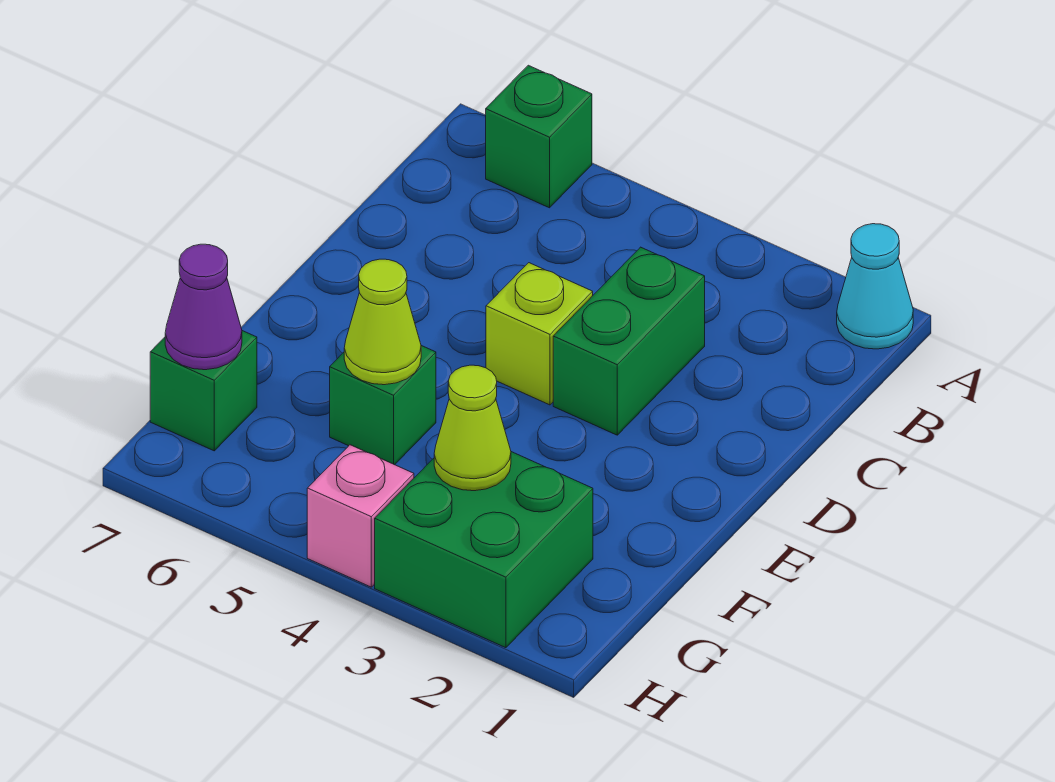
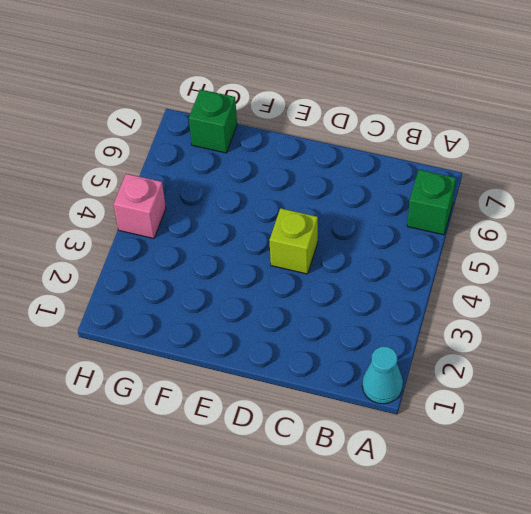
none -> green 1x2 brick [553,247,705,435]
none -> green 1x1 brick [330,346,436,465]

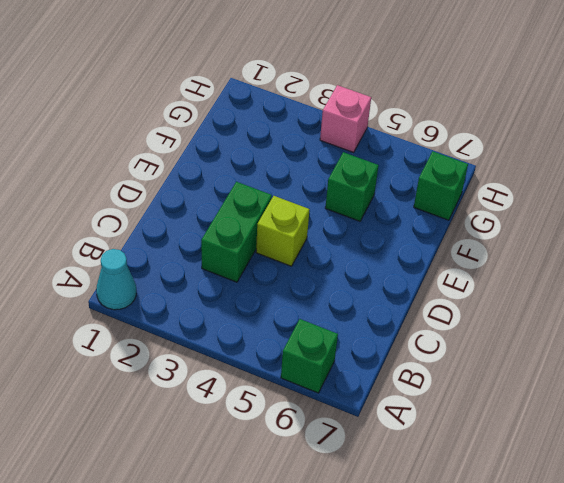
none -> green 2x2 brick [375,452,593,648]
none -> lime 1x1 cone [344,259,421,385]

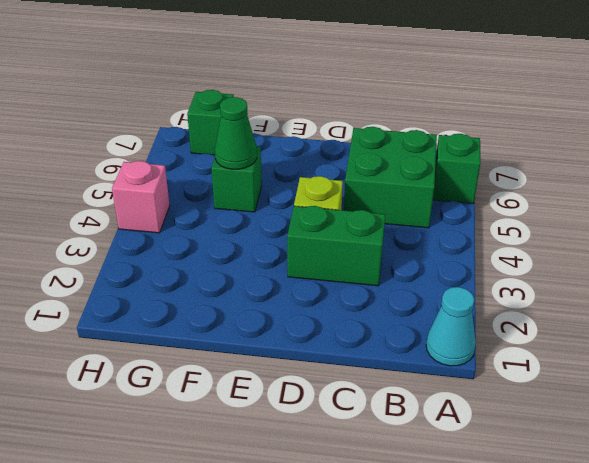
green 2x2 brick [344,127,437,228] -> green 2x2 brick moved to [375,452,593,648]
green 1x1 cone [215,97,257,169] -> lime 1x1 cone [344,259,421,385]
none -> lime 1x1 cone [434,365,511,491]
none -> purple 1x1 cone [165,244,242,370]

